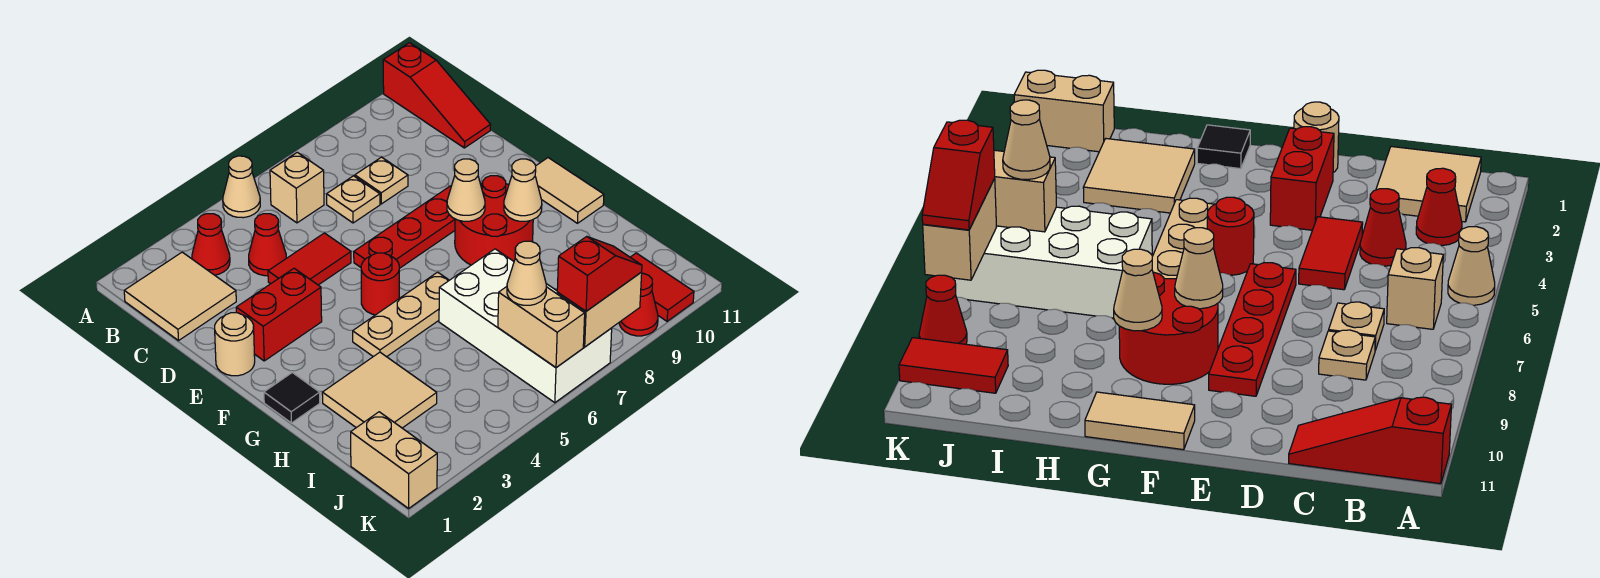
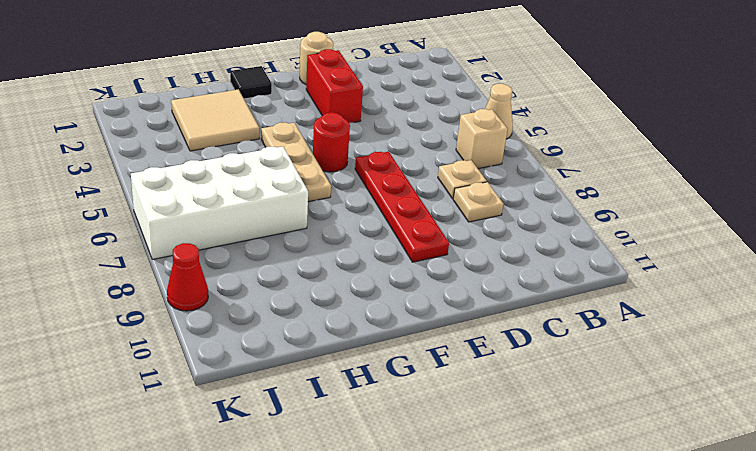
none -> red 1x3 slope [383,43,490,148]
none -> tan 2x2 tile [124,252,236,341]
none -> red 1x1 cone [192,214,230,275]

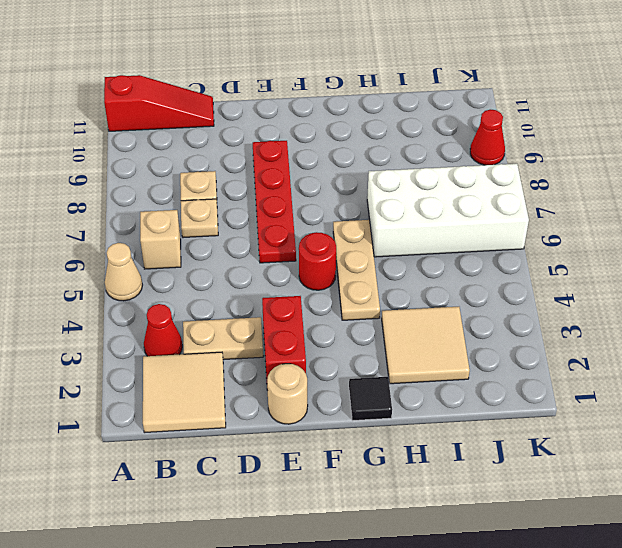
tan 1x2 plate [183,317,263,360] -> none
none -> red 1x1 cone [249,214,286,276]
none -> red 1x2 tile [268,233,351,285]
none -> red 2x2 round brick [455,176,533,265]

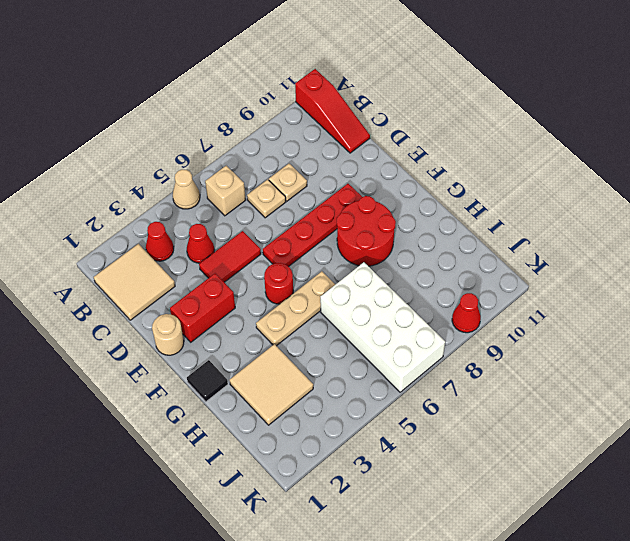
none -> tan 1x2 tile [535,158,604,223]
none -> tan 1x2 brick [351,412,437,508]
none -> red 1x2 tile [630,253,694,321]

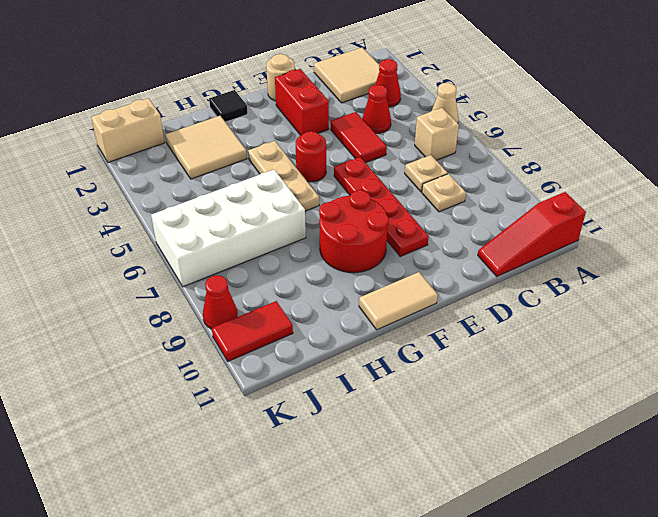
none -> tan 1x1 cone [447,159,485,221]
none -> tan 1x1 cone [504,159,542,221]
none -> tan 1x2 brick [498,287,585,367]

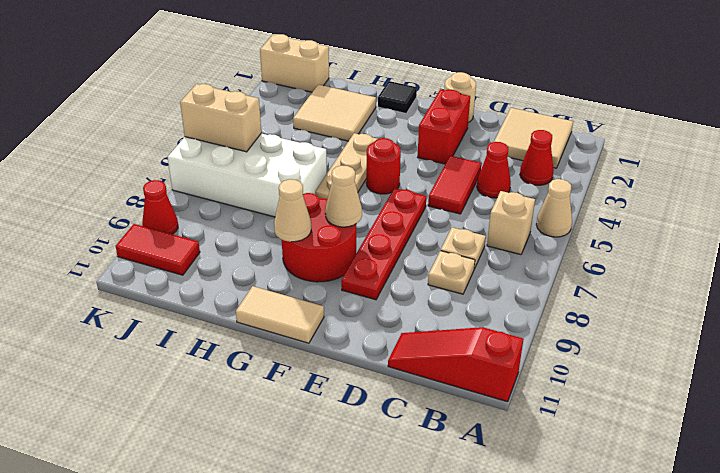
none -> tan 1x2 brick [557,272,642,347]
none -> tan 1x1 cone [507,241,546,305]
none -> red 1x2 slope [557,236,642,311]

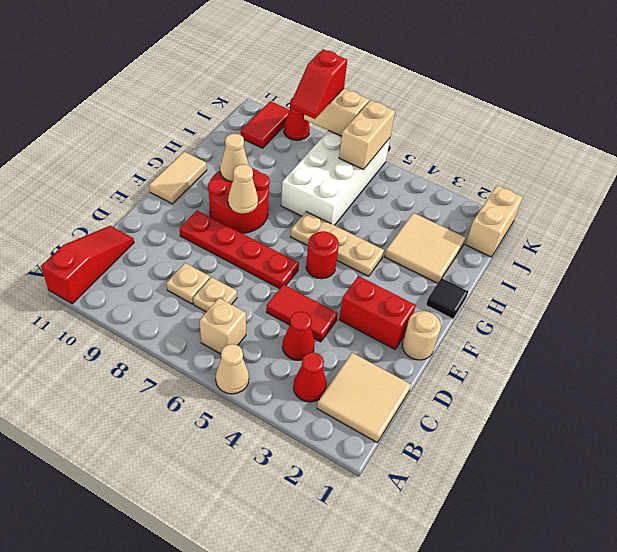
red 1x2 slope [290,49,347,119] -> red 1x2 slope turned to [557,236,642,311]
none -> tan 1x1 cone [507,241,546,305]

